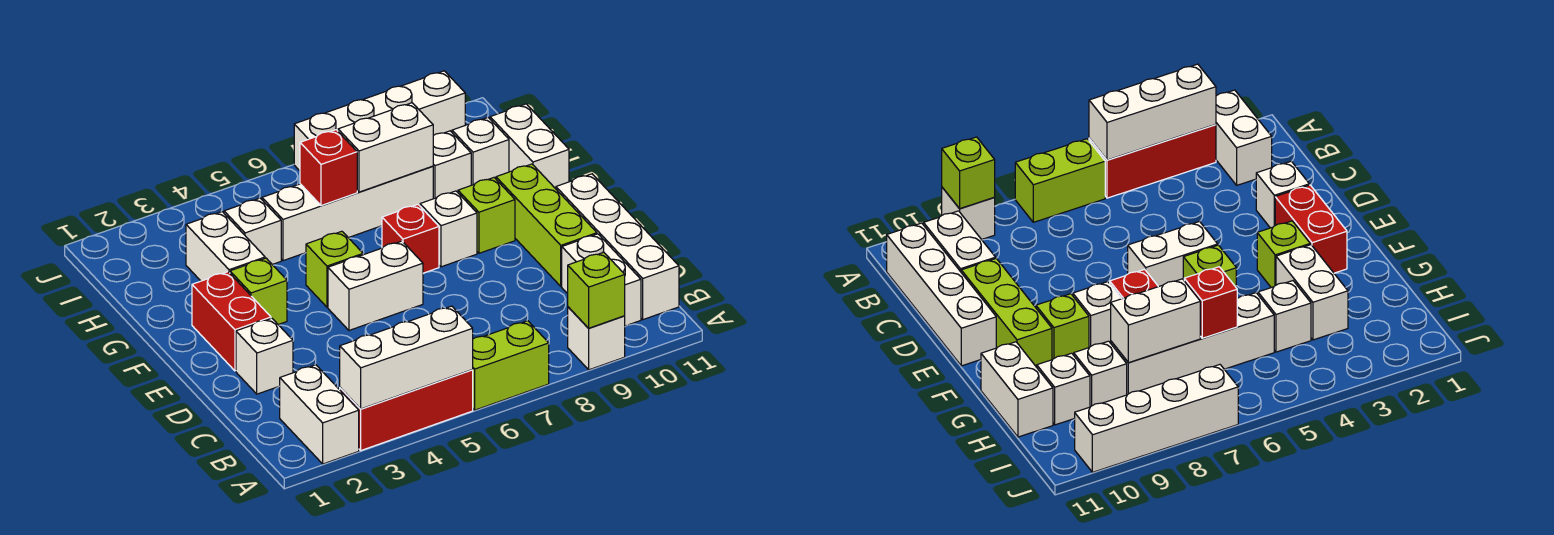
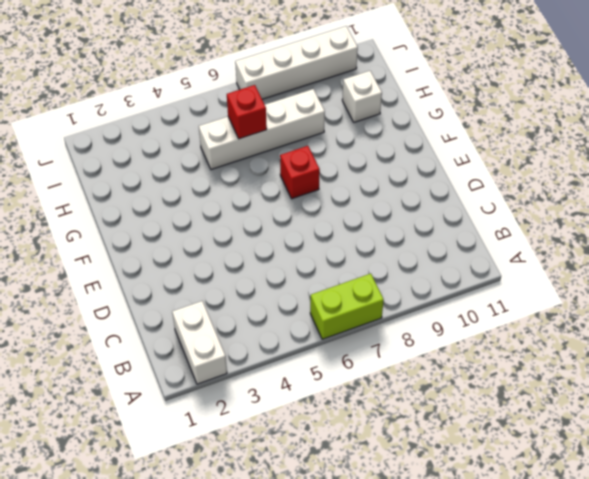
none -> red 1x3 brick [340,370,473,450]
none -> white 1x1 brick [568,307,625,370]
none -> white 1x2 brick [562,234,641,326]

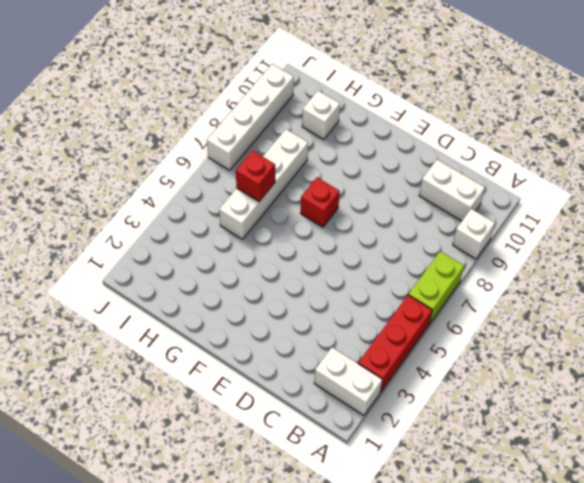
none -> white 1x4 brick [556,174,679,320]
none -> white 1x1 brick [236,318,293,394]
none -> lime 1x3 brick [496,164,597,286]

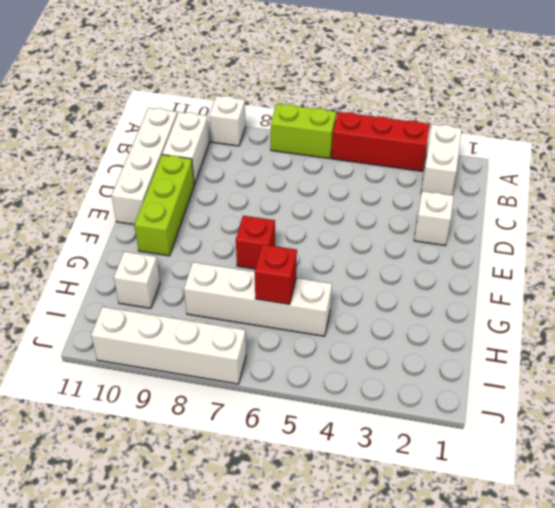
none -> red 1x2 brick [192,272,271,371]
none -> white 1x2 brick [328,241,423,330]
none -> lime 1x1 brick [230,258,287,325]

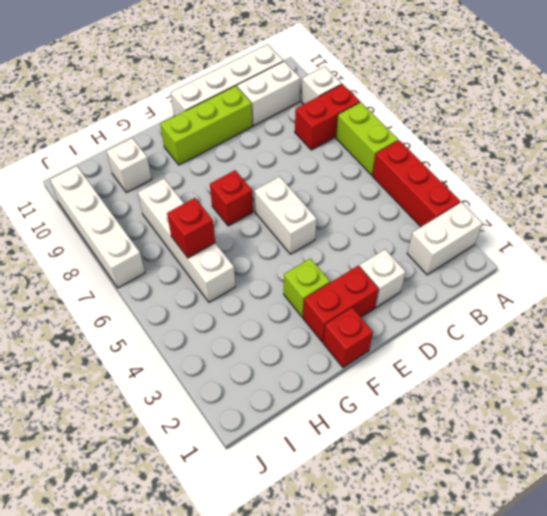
red 1x2 brick [295,84,360,150] -> none
red 1x1 brick [323,308,373,367] -> none
none -> lime 1x1 brick [306,231,363,307]
none -> white 1x1 brick [420,191,477,267]
none -> lime 1x1 brick [458,178,515,253]

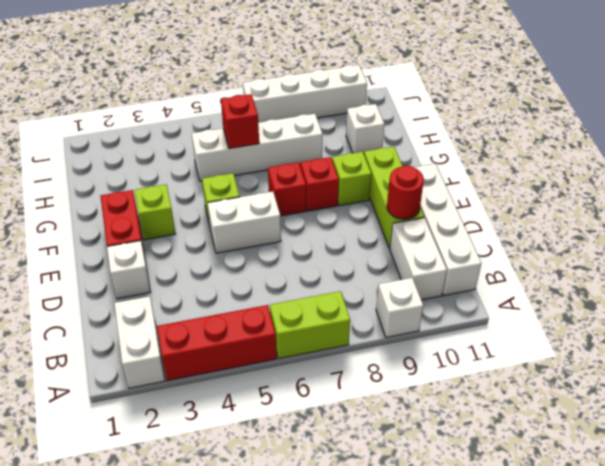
red 1x1 round brick [387,166,424,219] -> none
red 1x1 brick [300,157,339,211] -> white 1x1 brick [420,191,477,267]
none -> white 1x2 brick [186,212,265,281]
none -> white 1x2 brick [490,104,569,189]
none -> white 1x1 brick [224,198,281,264]

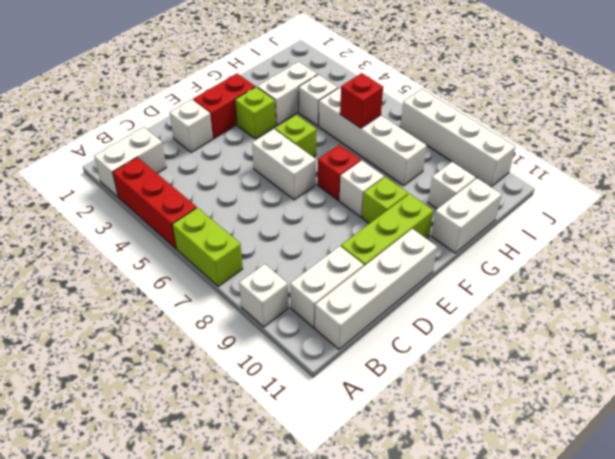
none -> white 1x1 brick [433,131,471,199]
none -> white 1x3 brick [340,306,473,409]
none -> lime 1x1 brick [568,252,625,328]

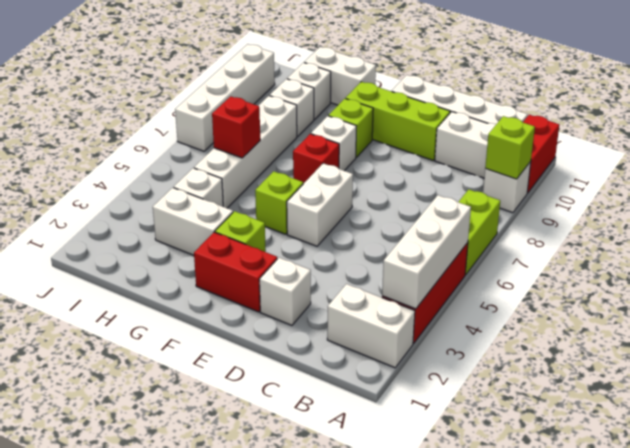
red 1x2 brick [523,115,559,193] -> none
none -> white 1x2 brick [338,103,433,192]

